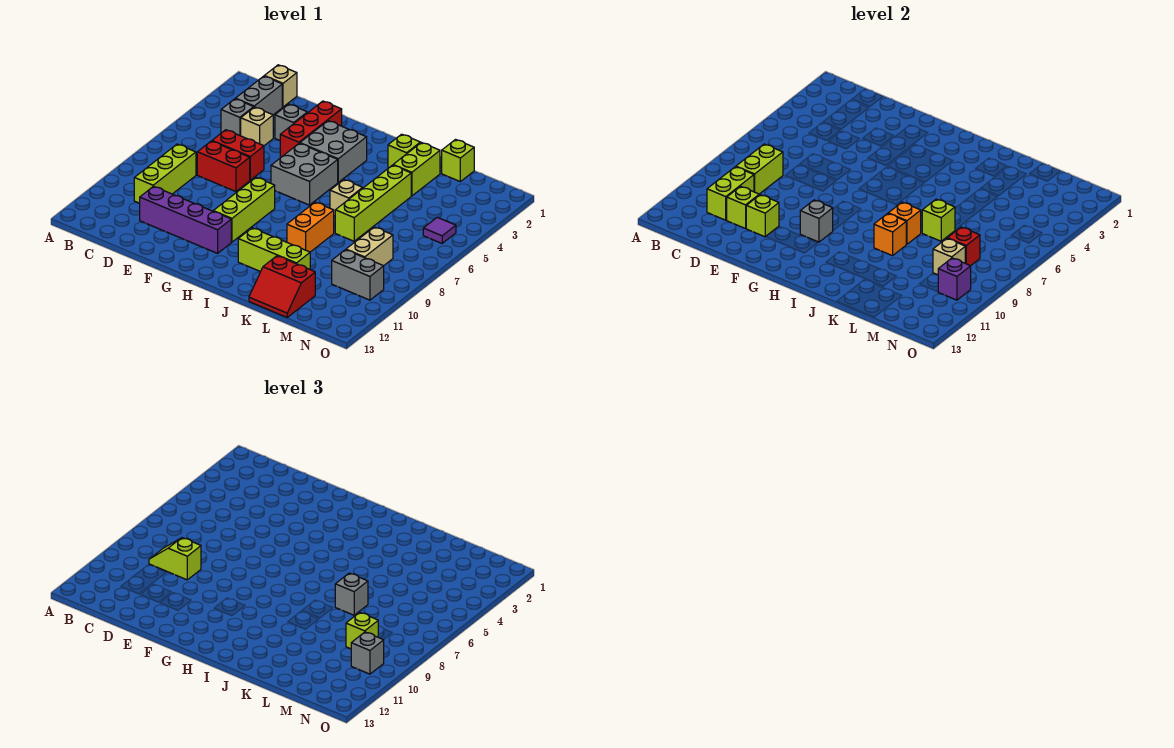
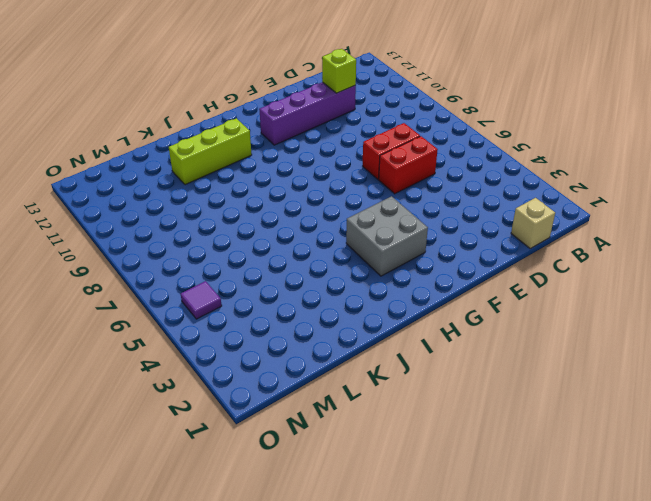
none -> grey 1x2 brick [236,76,282,115]
none -> grey 1x1 brick [221,99,254,136]
none -> lime 1x3 brick [134,144,196,203]
none -> tan 1x1 brick [241,107,273,146]

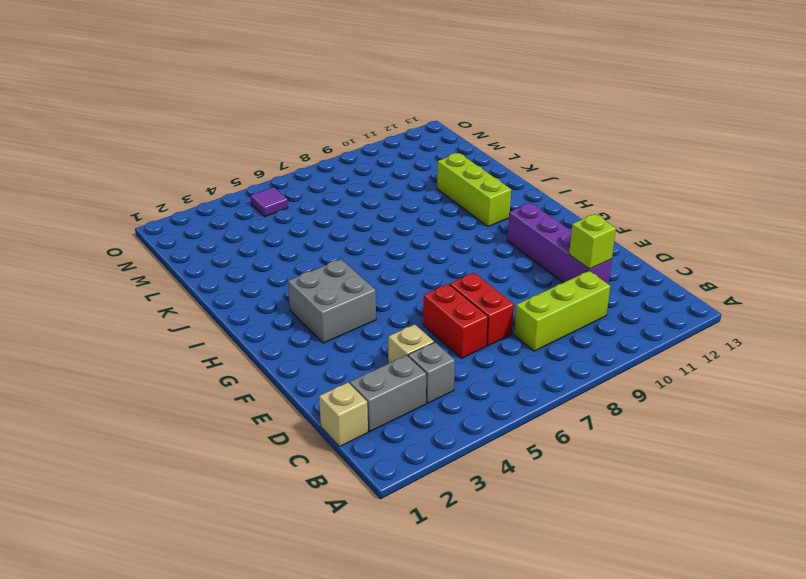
none -> grey 1x1 brick [275,104,307,141]
none -> red 1x3 brick [280,101,342,158]
none -> grey 2x2 brick [271,143,338,205]
none -> lime 1x3 brick [213,177,275,242]

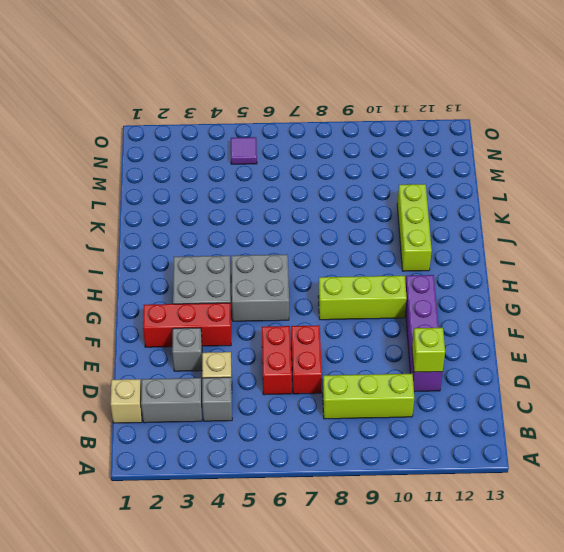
none -> lime 1x1 brick [388,134,420,168]
none -> tan 1x1 brick [330,180,363,216]
none -> orange 1x2 brick [287,202,334,252]
none -> lime 1x2 brick [393,143,440,196]

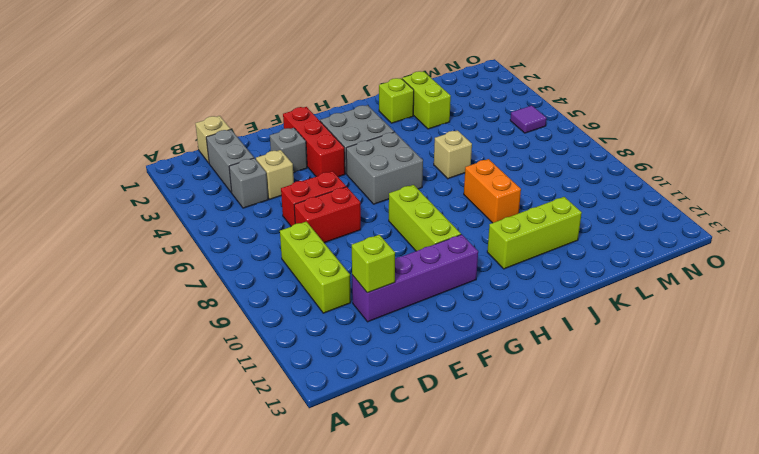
none -> lime 1x4 brick [335,165,411,241]
none -> red 2x2 slope [249,256,315,318]
none -> lime 1x1 brick [442,140,474,182]
none -> tan 1x2 brick [346,227,393,266]

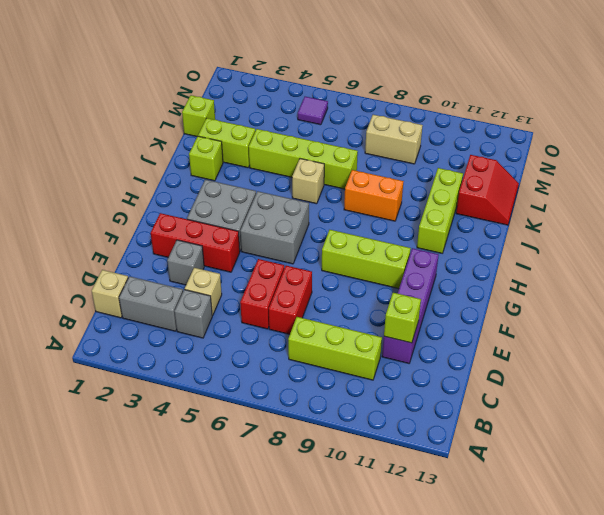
none -> grey 1x2 brick [332,250,384,300]
none -> lime 1x2 brick [736,144,783,194]
none -> lime 1x2 brick [707,167,754,220]
none -> lime 1x1 brick [746,195,779,237]

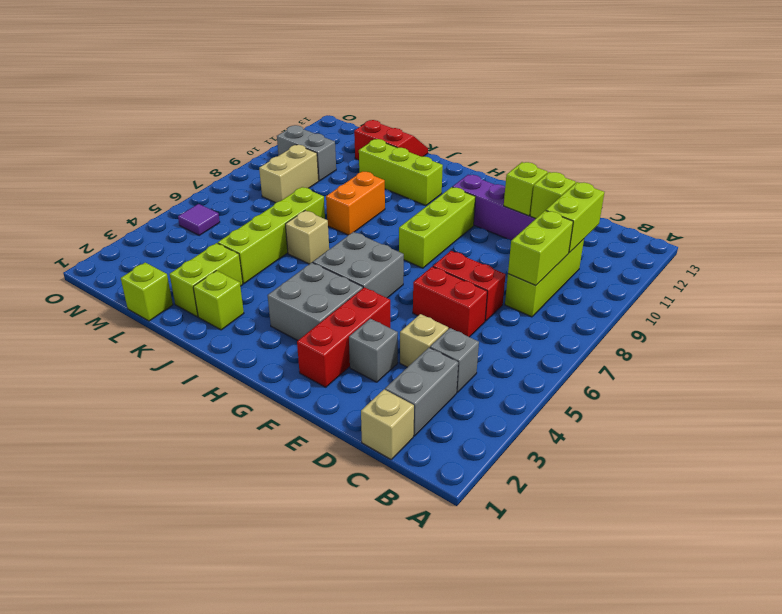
none -> grey 1x1 brick [800,200,833,242]
none -> orange 1x1 brick [888,202,921,244]
none -> orange 1x1 brick [874,214,906,256]
none -> lime 1x1 brick [922,199,955,241]

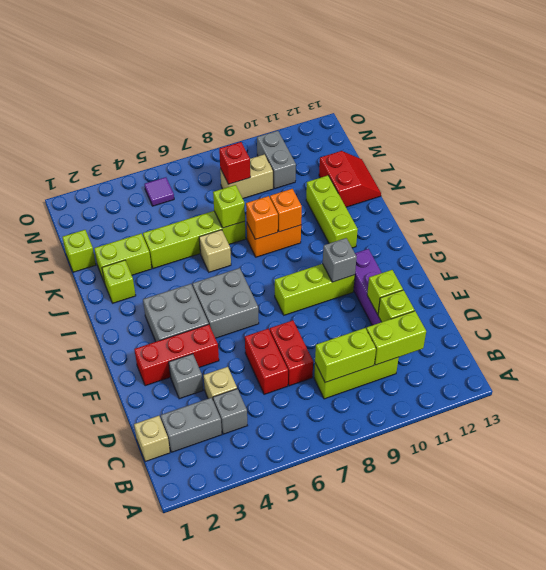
none -> tan 1x1 brick [933,238,965,275]
none -> purple 1x1 brick [938,258,971,300]
none -> lime 1x2 slope [149,538,201,580]
none -> grey 1x1 brick [335,573,368,615]

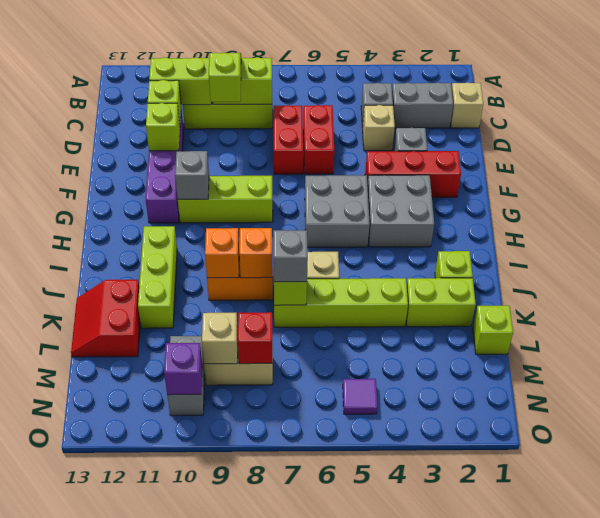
none -> lime 1x1 brick [346,612,378,649]
none -> grey 1x1 brick [351,632,384,674]

